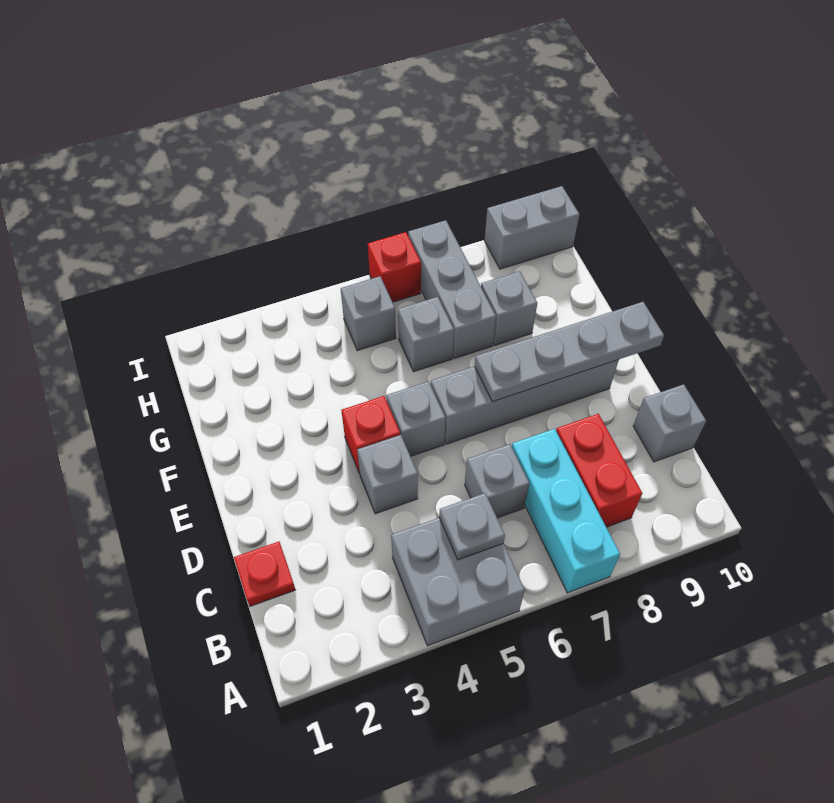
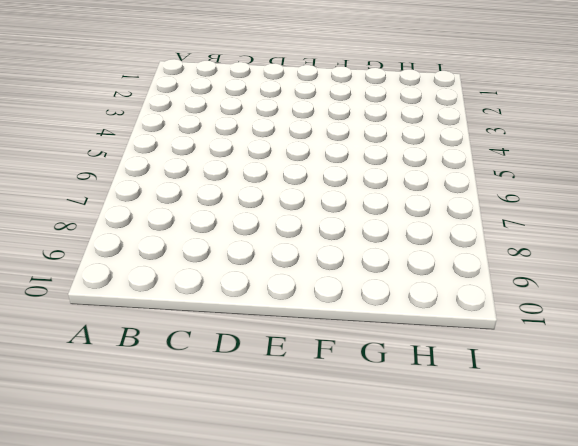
none -> grey 2x2 brick [391,518,525,646]
none -> cyan 1x3 brick [512,429,620,593]
none -> red 1x2 brick [556,414,642,527]

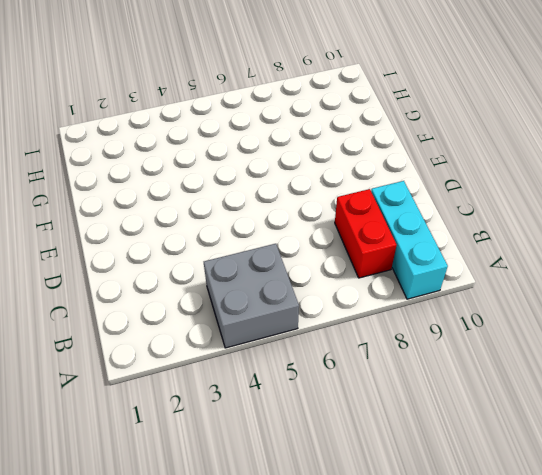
cyan 1x3 brick [371,181,448,299] -> cyan 1x3 brick moved to [512,429,620,593]
none -> red 1x1 plate [234,542,295,606]
none -> grey 1x1 brick [465,444,529,518]
none -> grey 1x1 brick [633,384,706,462]

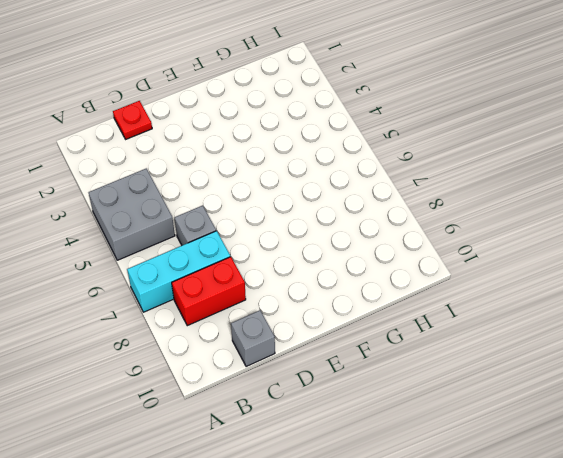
none -> grey 1x1 brick [357,435,418,514]
none -> red 1x1 brick [341,396,400,473]
none -> grey 1x1 brick [387,381,445,456]

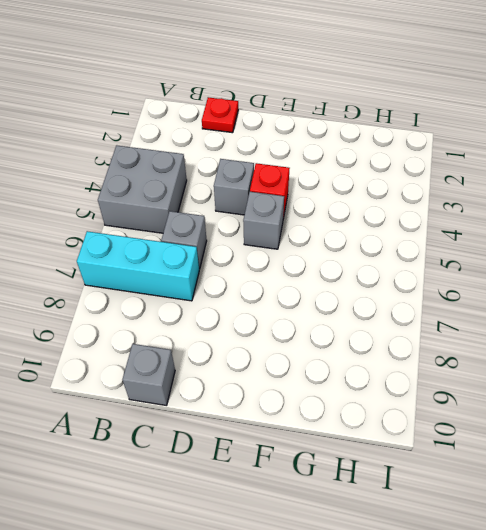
none -> red 1x2 brick [556,414,642,527]
none -> grey 1x4 brick [431,360,619,444]
none -> grey 1x1 brick [398,297,454,372]

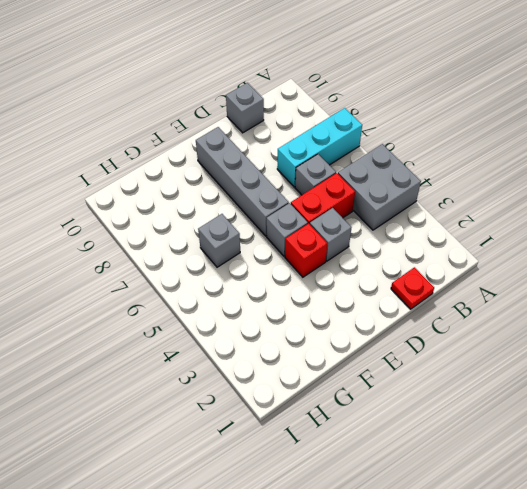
red 1x2 brick [291,173,355,224] -> red 1x2 brick moved to [556,414,642,527]
none -> grey 1x3 brick [408,220,496,358]
none -> grey 1x1 brick [481,271,537,345]
none -> grey 1x1 brick [341,276,396,351]

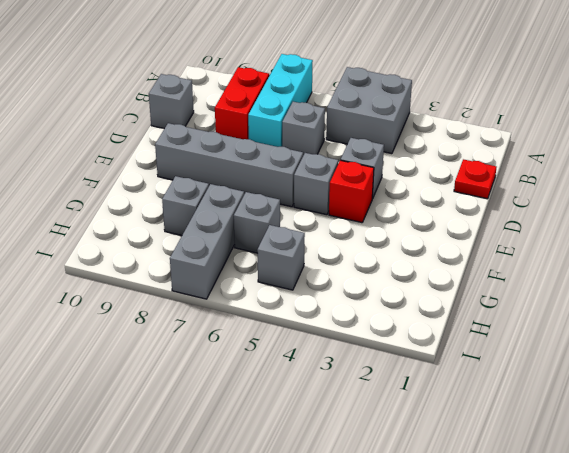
none -> red 1x1 brick [368,232,421,302]
none -> grey 1x2 brick [484,186,579,269]
none -> grey 1x1 plate [439,493,505,560]

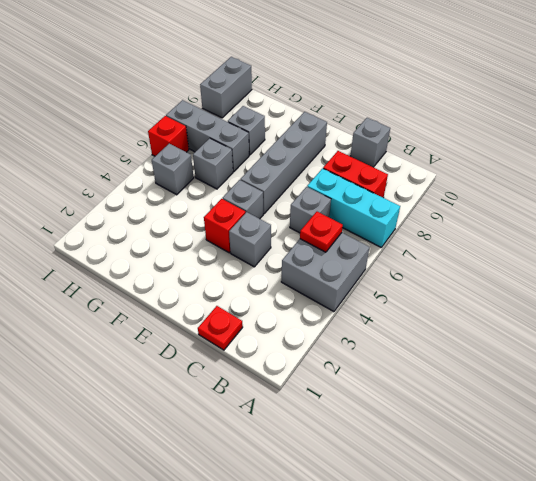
red 1x1 plate [300,212,343,252] -> grey 1x1 plate [439,493,505,560]
none -> grey 1x4 plate [475,302,664,402]

